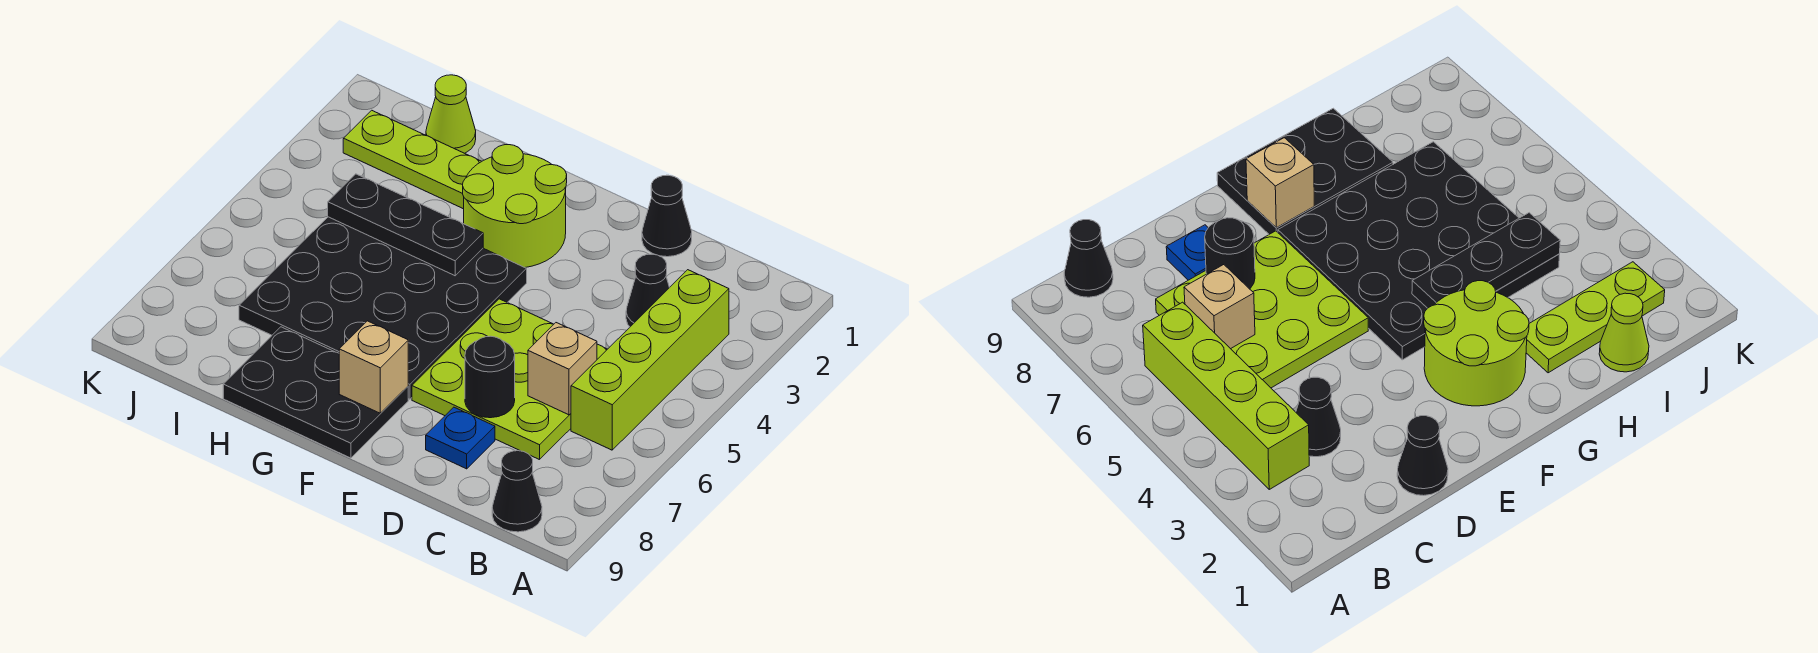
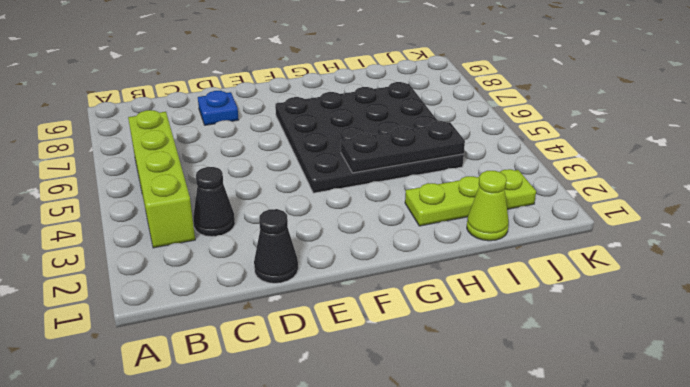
none -> black 1x1 cone [492,451,542,532]
none -> lime 3x3 plate [412,299,607,460]
none -> lime 2x2 round brick [463,145,567,267]

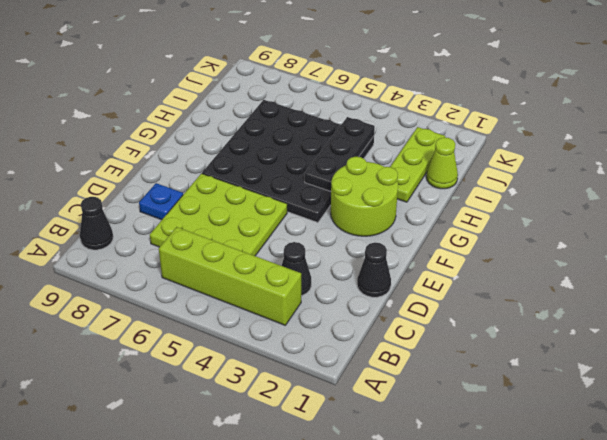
none -> black 2x3 plate [223,327,408,458]
none -> tan 1x1 brick [528,323,597,415]
none -> black 1x1 round brick [465,336,515,418]

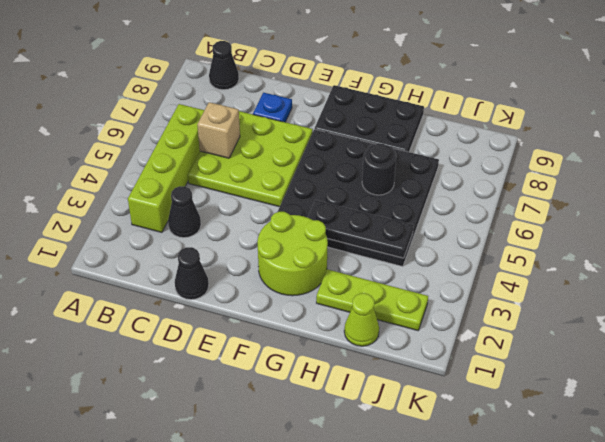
black 1x1 round brick [362,144,396,195] -> black 1x1 round brick moved to [465,336,515,418]
none -> tan 1x1 brick [339,321,408,413]

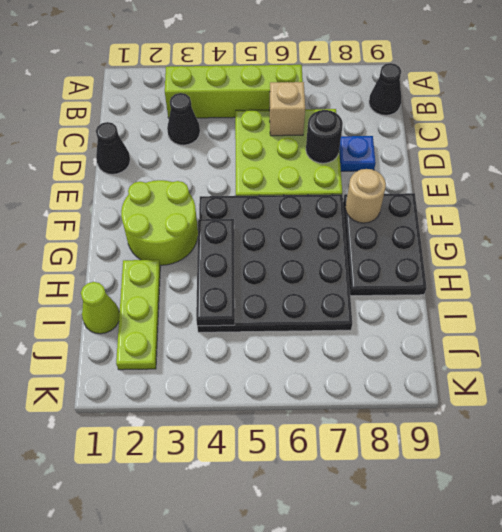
tan 1x1 round brick [345,169,386,223] -> tan 1x1 brick [339,321,408,413]

